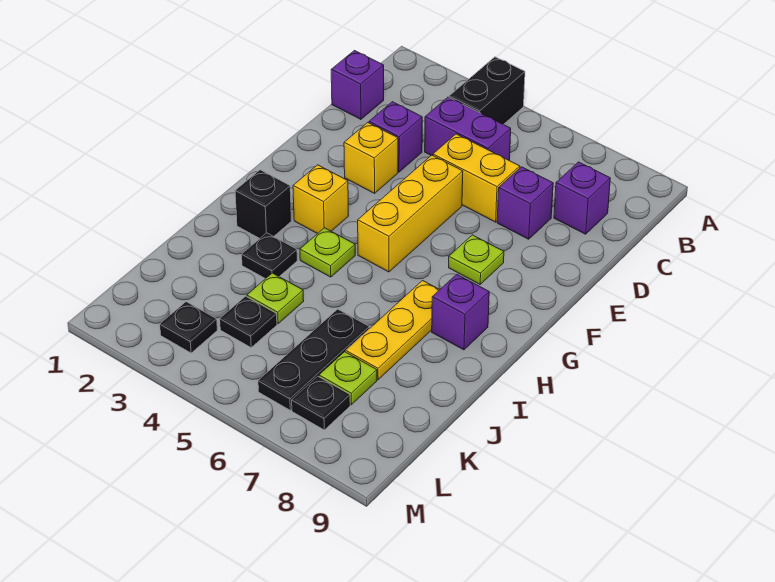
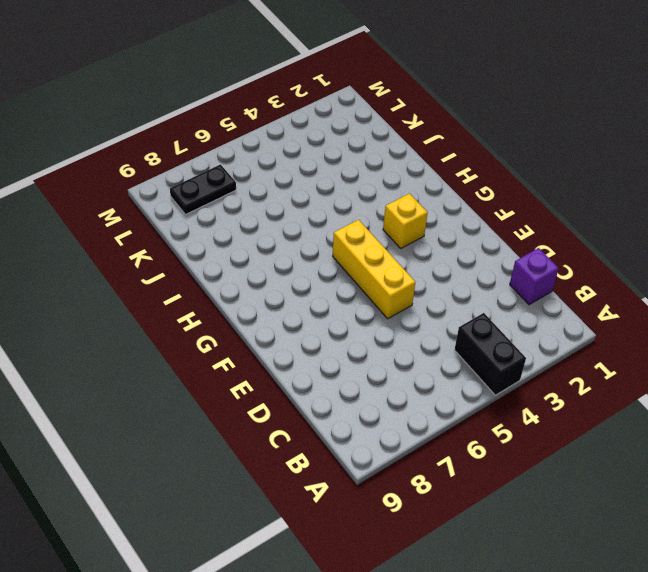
black 1x2 plate [170,164,236,215] -> black 1x1 plate [292,376,350,430]
none -> purple 1x2 brick [425,97,511,160]
none -> purple 1x1 brick [554,162,610,234]
none -> purple 1x1 brick [369,102,422,172]

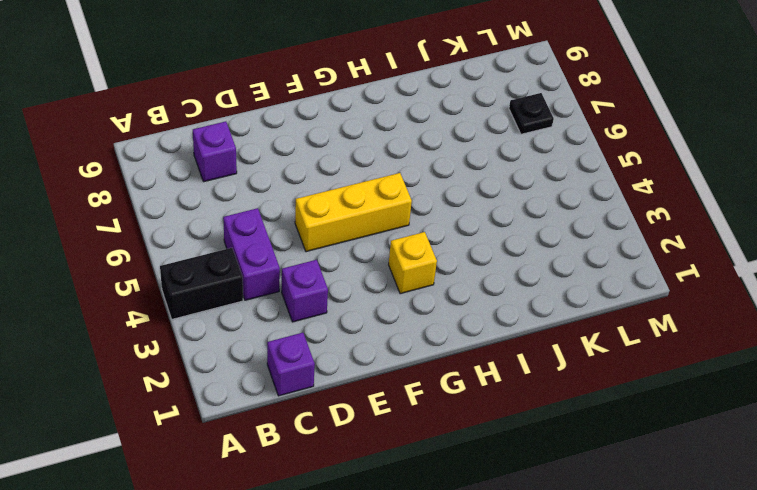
none -> yellow 1x2 brick [433,134,520,222]
none -> purple 1x1 brick [497,167,553,239]
none -> yellow 1x1 brick [344,123,398,193]

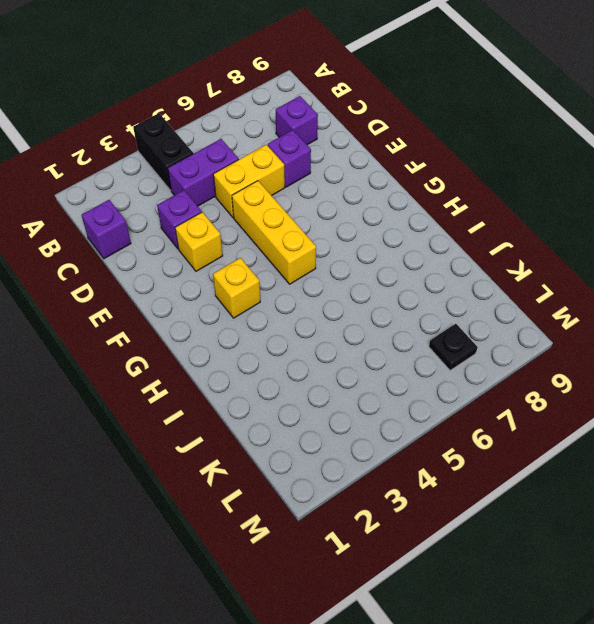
none -> lime 1x1 plate [449,235,504,284]
none -> black 1x1 brick [235,170,291,238]
none -> lime 1x1 plate [300,228,355,277]

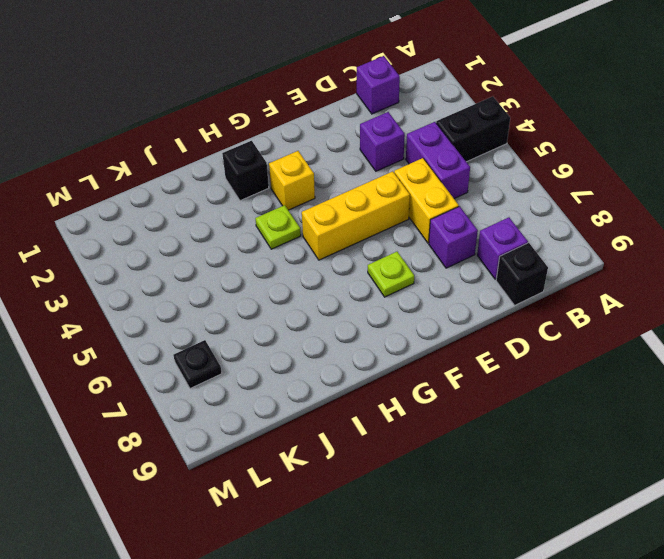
black 1x1 brick [496,243,548,305] -> none
none -> yellow 1x1 brick [344,123,398,193]
none -> yellow 1x3 plate [346,281,440,380]
none -> purple 1x1 brick [432,274,489,350]

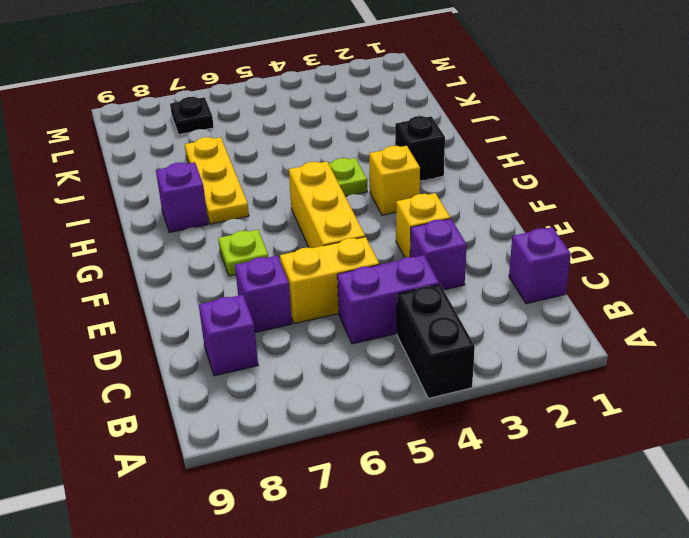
none -> black 1x1 plate [242,233,297,279]
none -> lime 1x1 plate [247,273,304,324]
none -> black 1x3 plate [258,309,369,410]

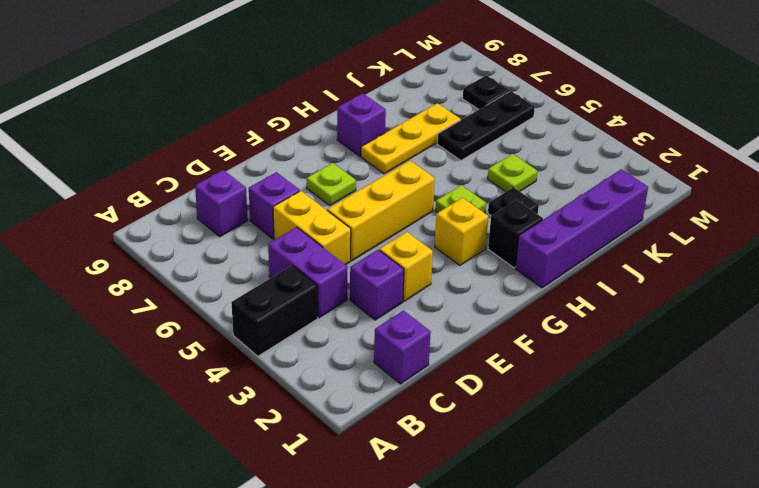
purple 1x4 brick [515,169,648,288] -> none
none -> black 1x1 plate [220,296,277,347]
none -> lime 1x1 plate [319,352,377,405]
none -> black 1x1 plate [160,302,217,353]

